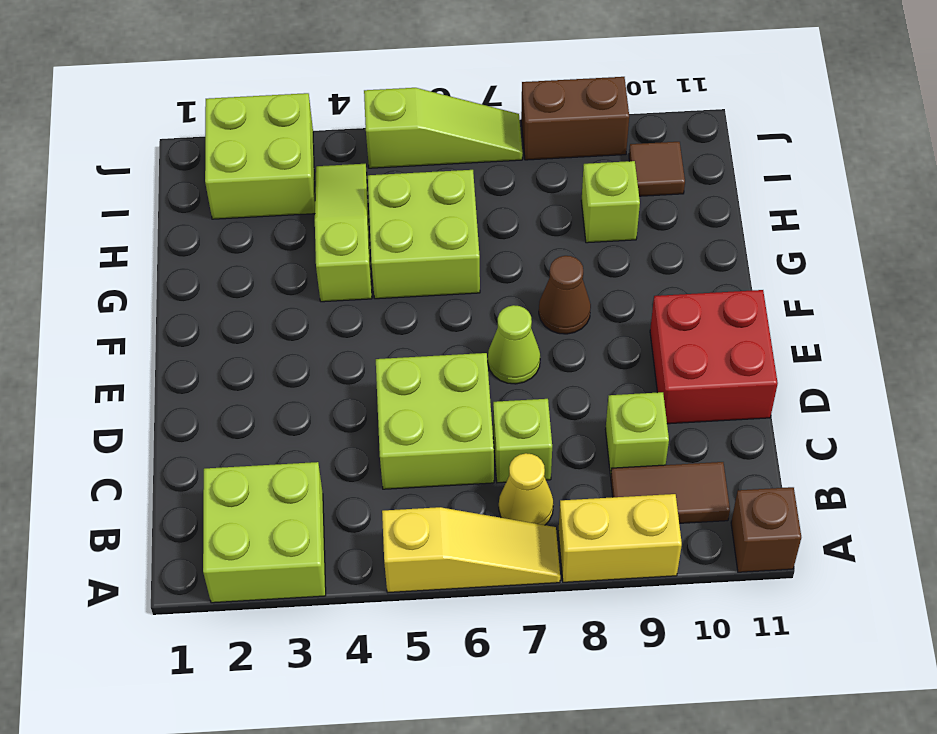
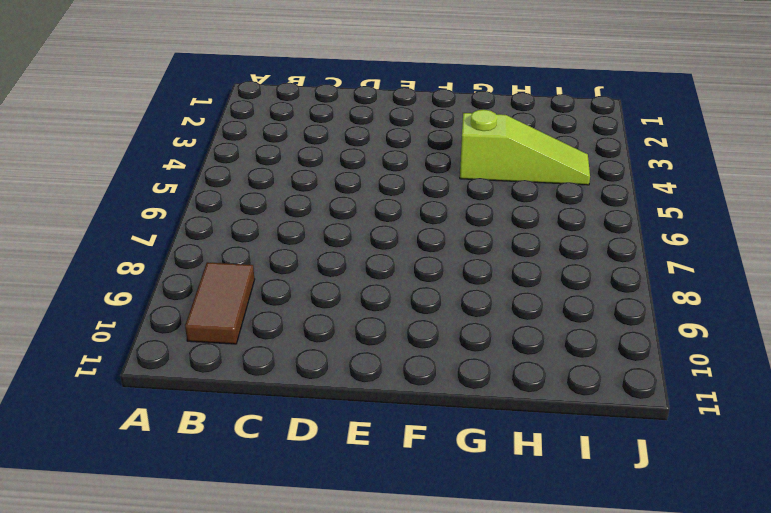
none -> lime 2x2 brick [203,462,326,603]
none -> yellow 1x3 slope [382,507,560,592]
none -> yellow 1x2 brick [558,494,682,582]

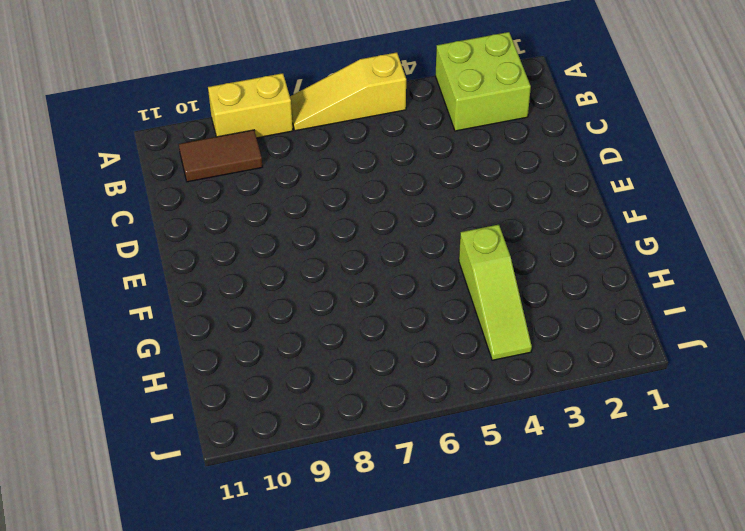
none -> brown 1x1 brick [731,487,801,572]
none -> yellow 1x1 cone [499,453,553,525]
none -> lime 2x2 brick [376,353,494,489]

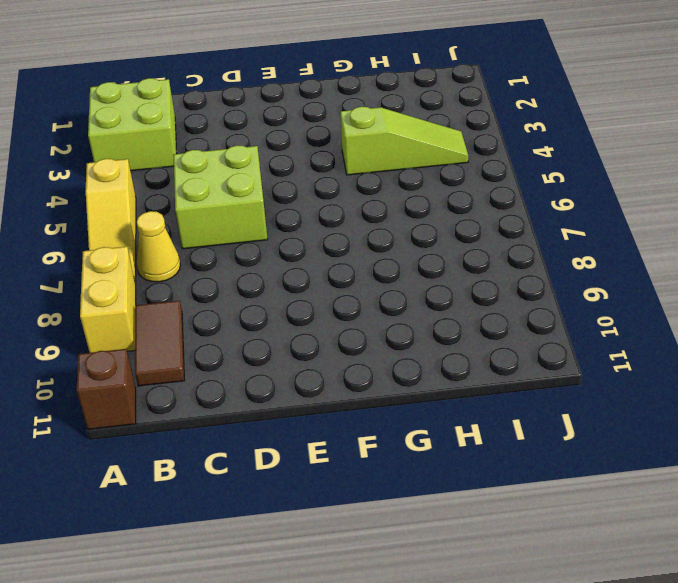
none -> lime 1x1 brick [493,399,552,483]
none -> lime 1x1 brick [606,392,669,476]
none -> red 2x2 brick [650,290,778,424]

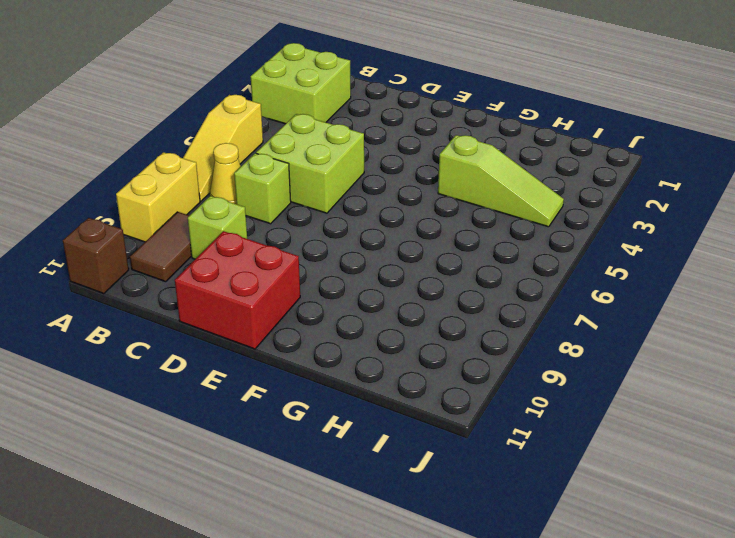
none -> lime 1x1 cone [488,305,540,384]
none -> brown 1x1 cone [539,256,591,334]
none -> lime 2x2 brick [368,170,480,299]

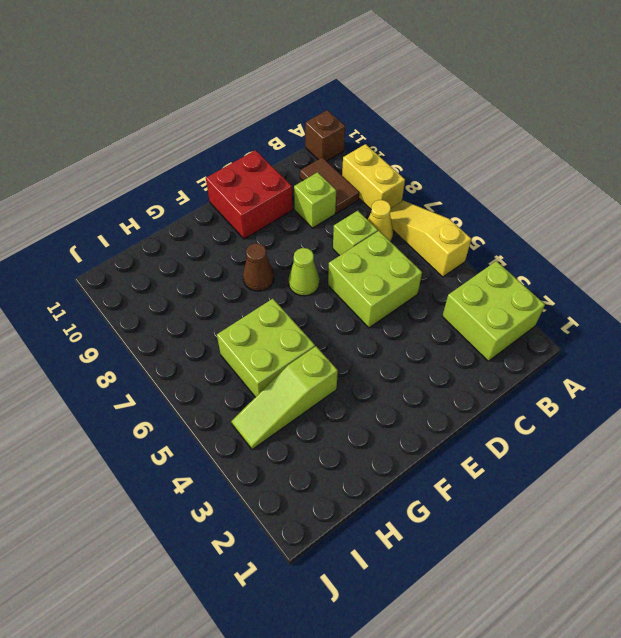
none -> lime 1x1 brick [581,161,640,243]
none -> lime 2x2 brick [205,93,315,219]
none -> brown 1x1 tile [629,142,685,196]

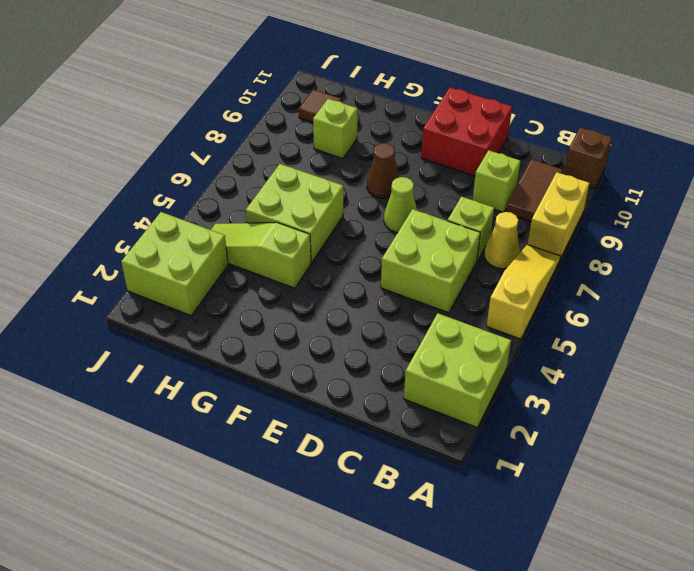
none -> lime 1x3 slope [364,88,523,168]
none -> brown 1x2 brick [521,77,629,160]

